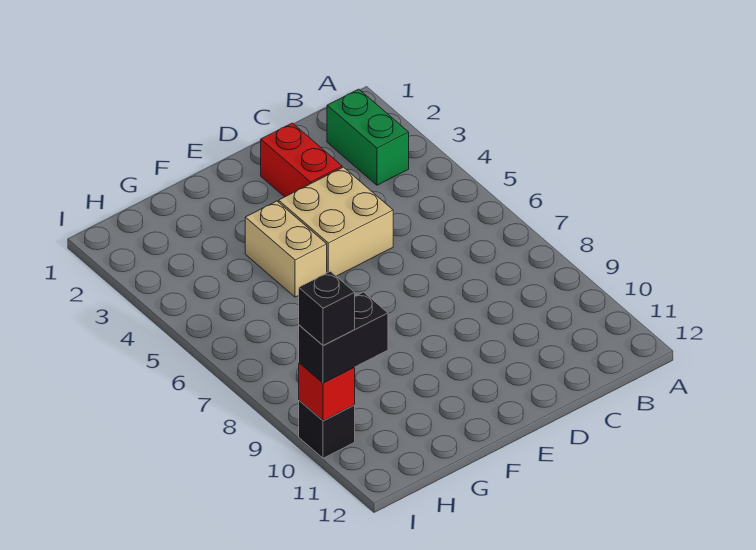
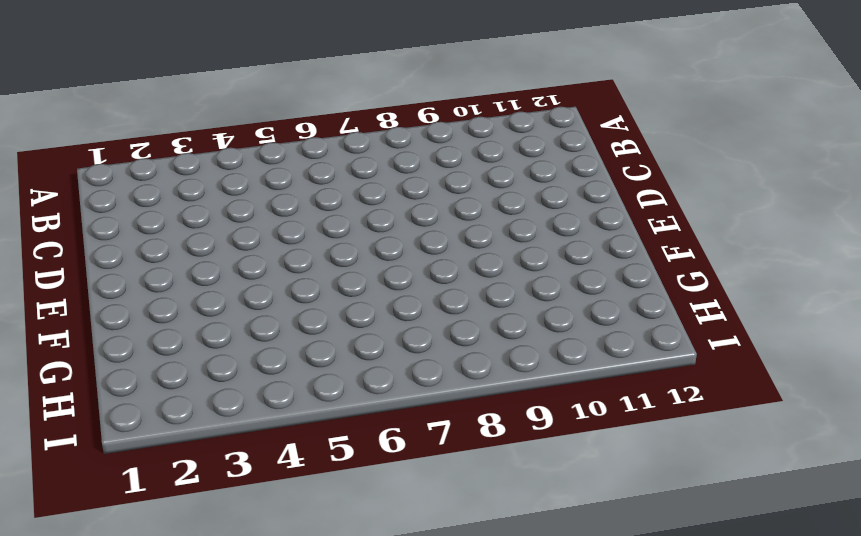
none -> green 1x2 brick [327,89,409,185]
none -> red 1x2 brick [261,123,342,197]

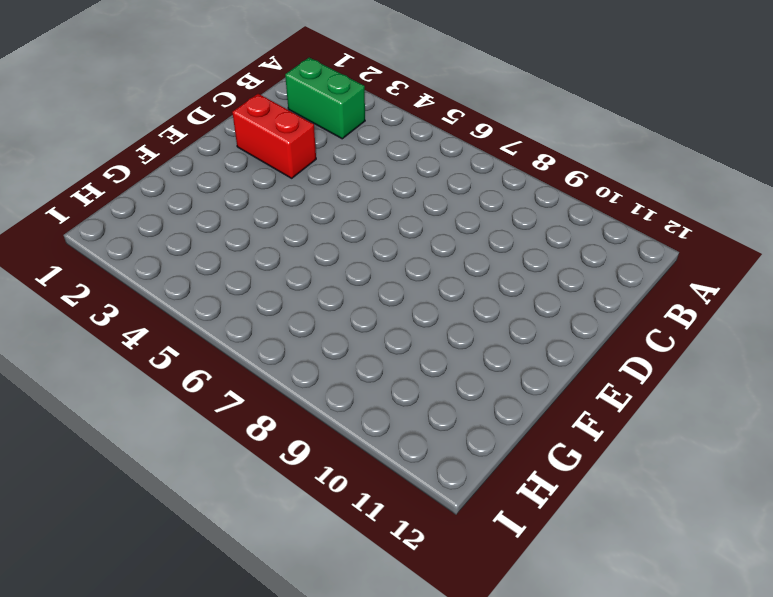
none -> tan 2x2 brick [279,167,393,276]
none -> tan 1x2 brick [245,201,327,297]

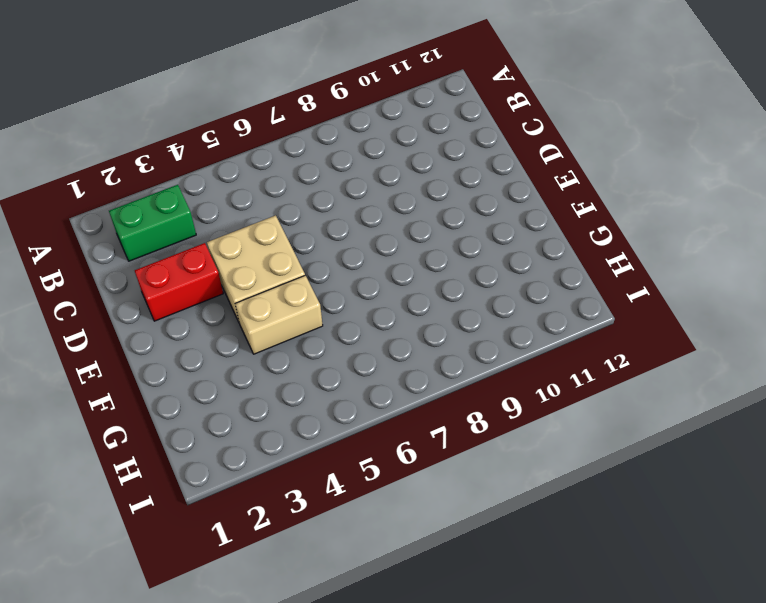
none -> black 1x1 brick [299,400,355,458]
none -> red 1x1 brick [299,363,355,421]

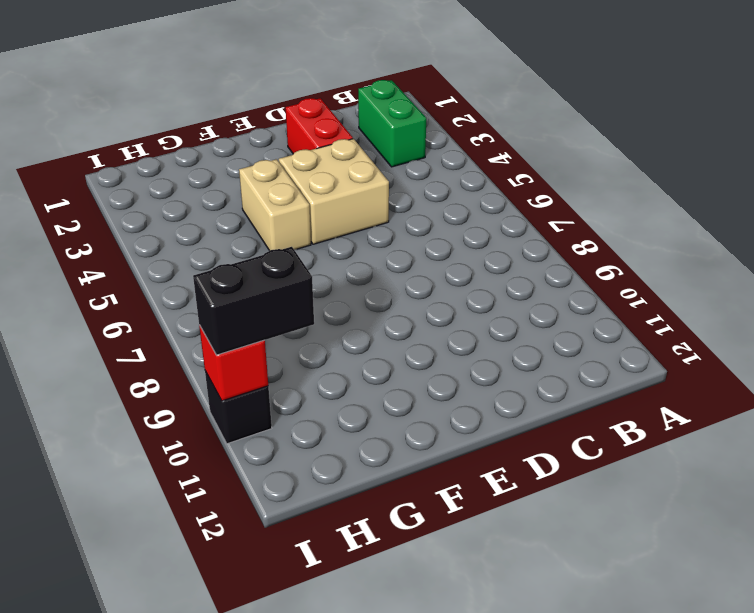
none -> black 1x1 brick [299,271,355,346]

